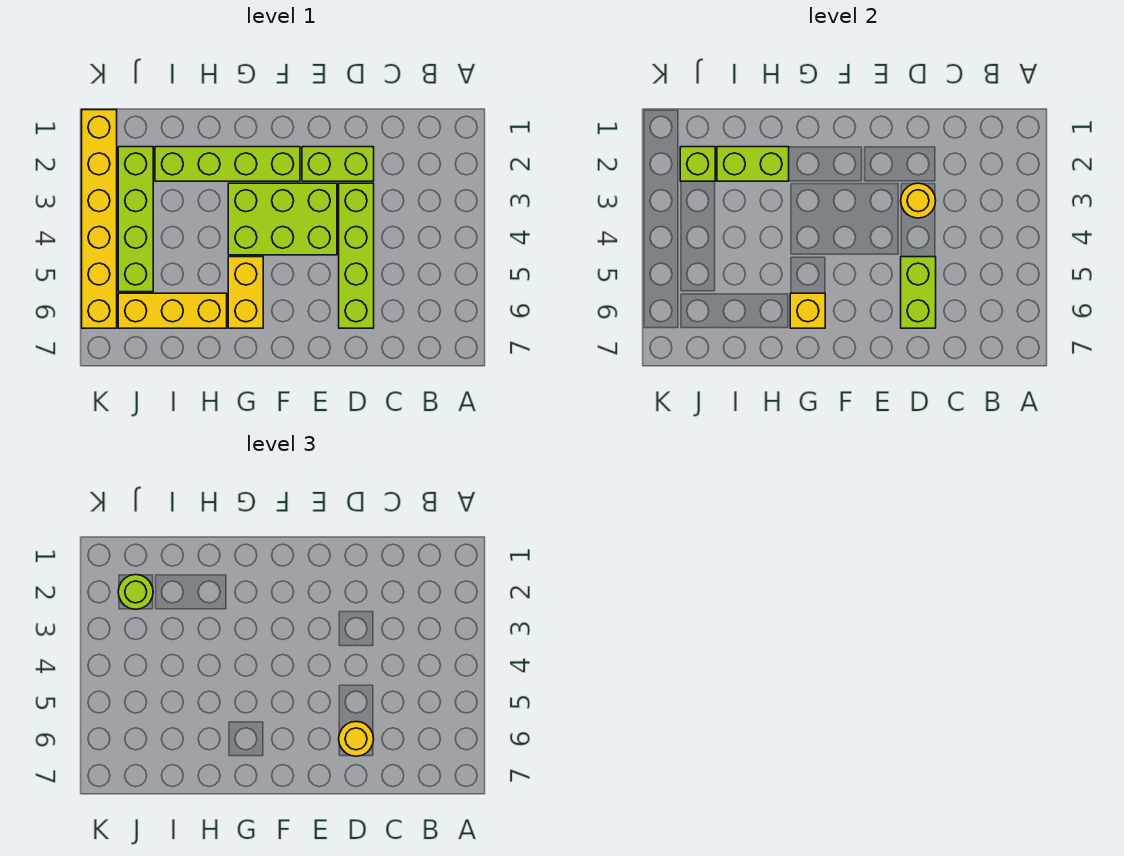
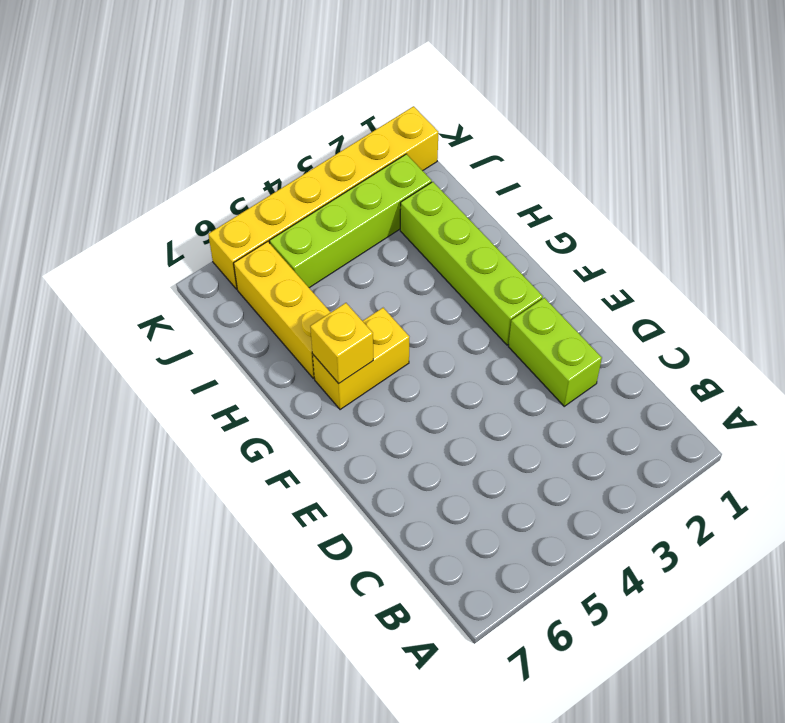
none -> lime 1x4 brick [339,183,374,328]
none -> lime 2x3 brick [228,183,337,255]
none -> yellow 1x1 round brick [901,183,936,218]

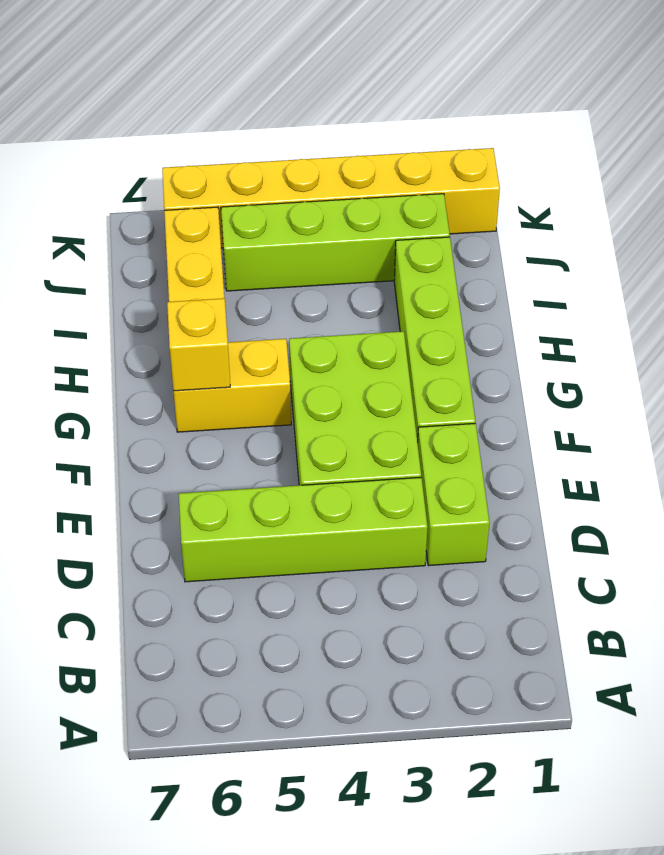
none -> yellow 1x1 round brick [901,183,936,218]
none -> lime 1x2 brick [901,257,936,328]
none -> lime 1x2 brick [717,147,789,181]

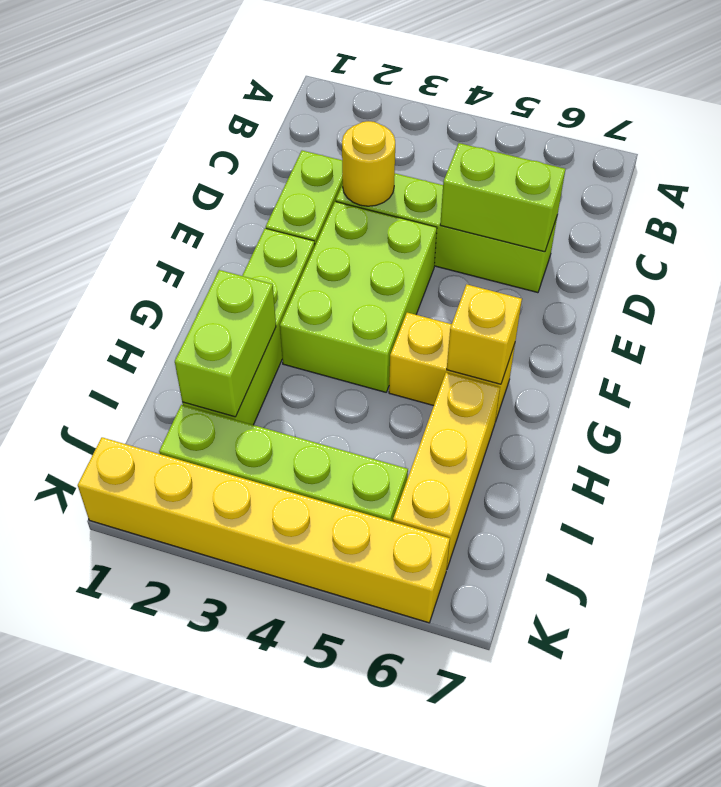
none -> lime 1x1 brick [680,147,715,181]
none -> yellow 1x1 round brick [339,721,374,756]
none -> lime 1x1 round brick [118,575,153,609]

